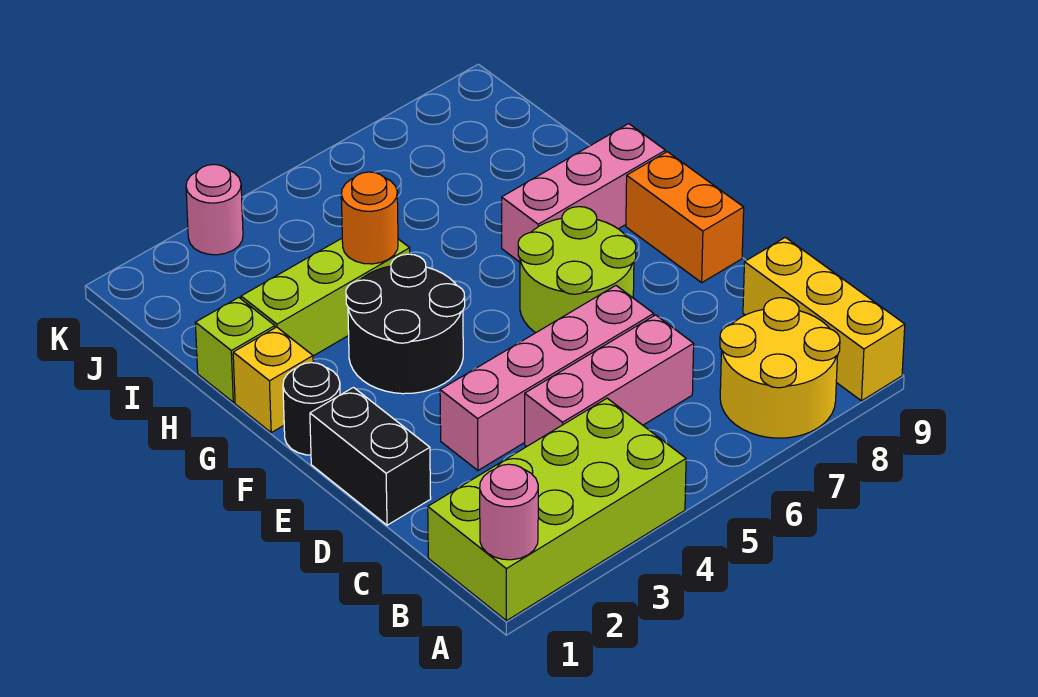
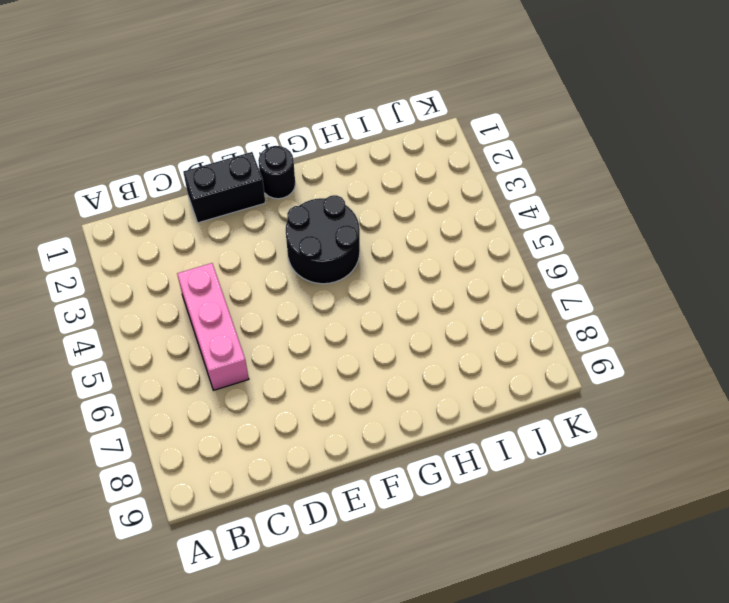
none -> lime 2x4 brick [428,398,686,621]
none -> yellow 2x2 round brick [720,298,840,438]
none -> yellow 1x3 brick [743,237,905,401]

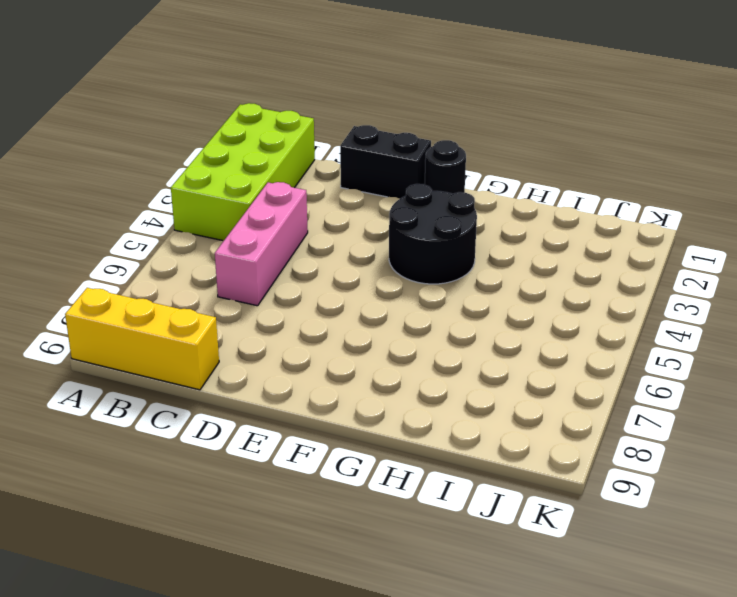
none -> yellow 2x2 round brick [720,298,840,438]
none -> pink 1x4 brick [440,286,654,470]
none -> lime 2x2 round brick [518,207,636,333]

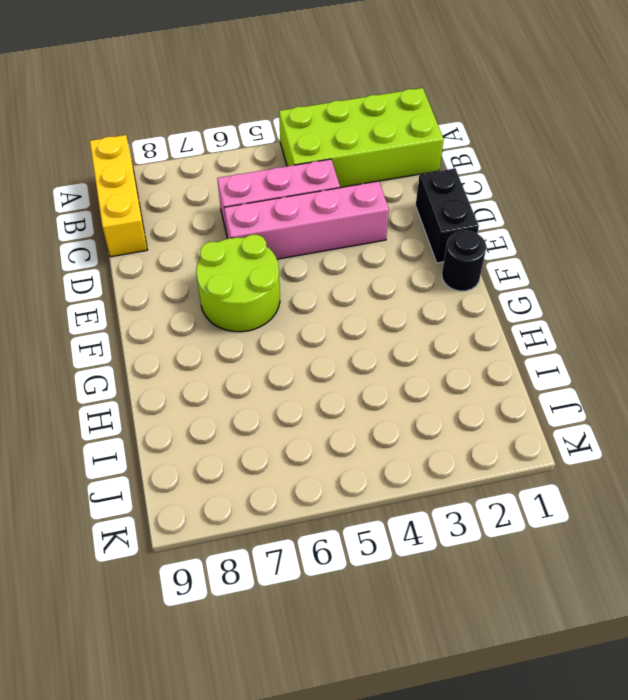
none -> yellow 2x2 round brick [720,298,840,438]
none -> orange 1x2 brick [626,152,744,283]
none -> black 2x2 round brick [346,254,465,394]

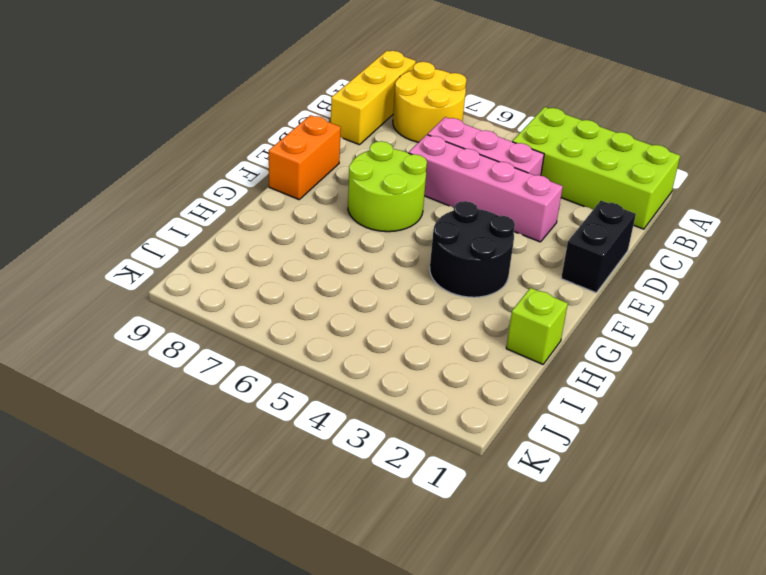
none -> black 1x1 round brick [283,363,340,455]
none -> yellow 1x1 brick [233,327,313,432]
none -> pink 1x3 brick [502,124,665,262]

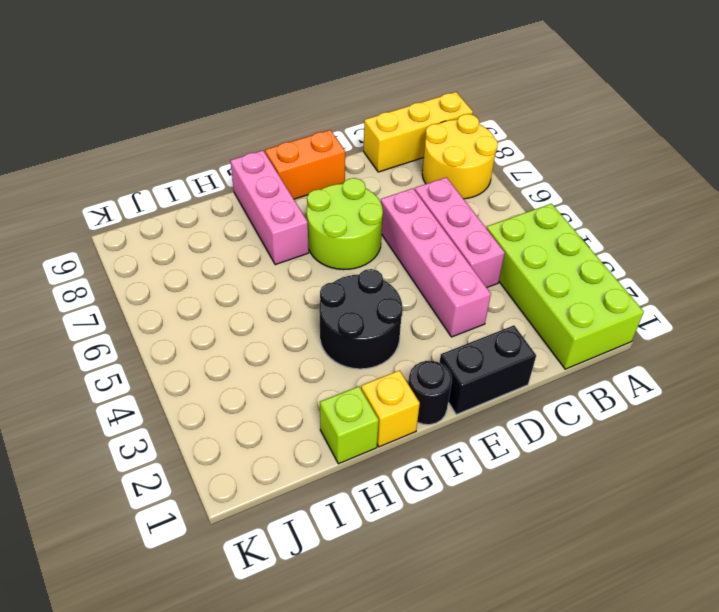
none -> lime 1x3 brick [241,238,410,356]
none -> pink 1x1 round brick [186,164,243,255]
none -> pink 1x1 round brick [480,464,538,560]

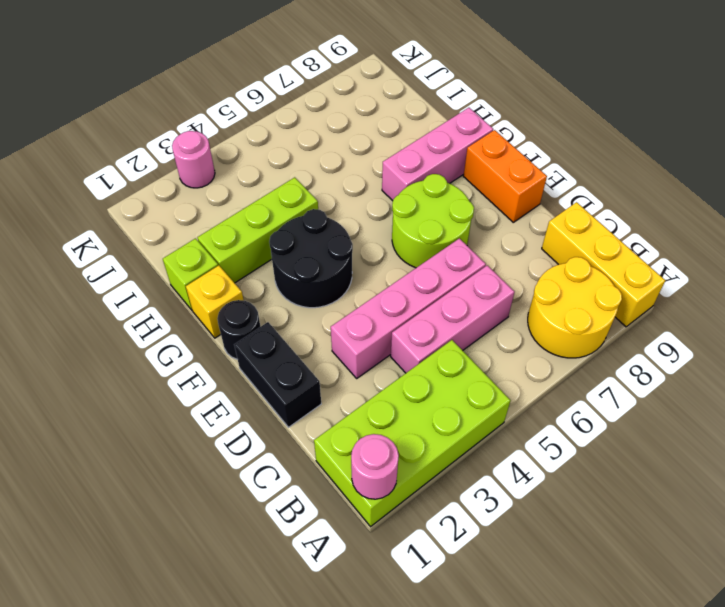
none -> orange 1x1 round brick [341,172,398,264]

